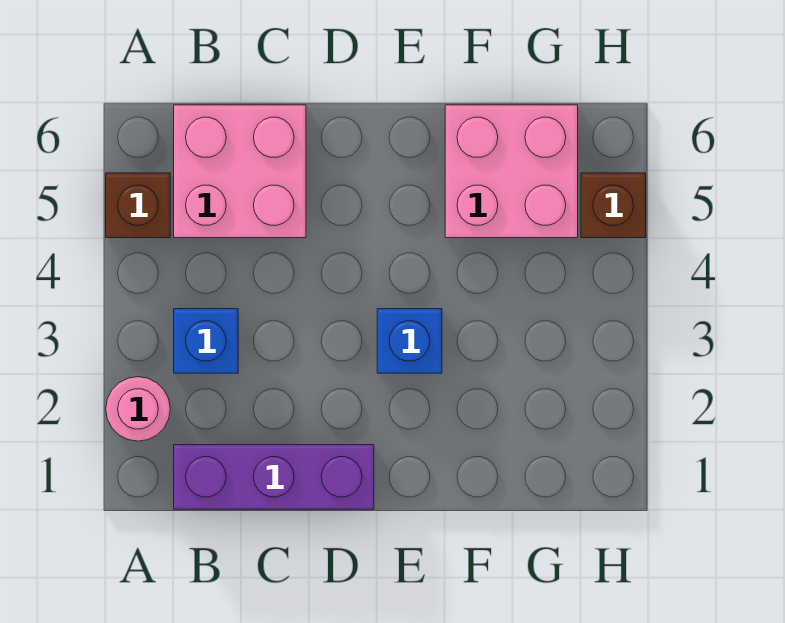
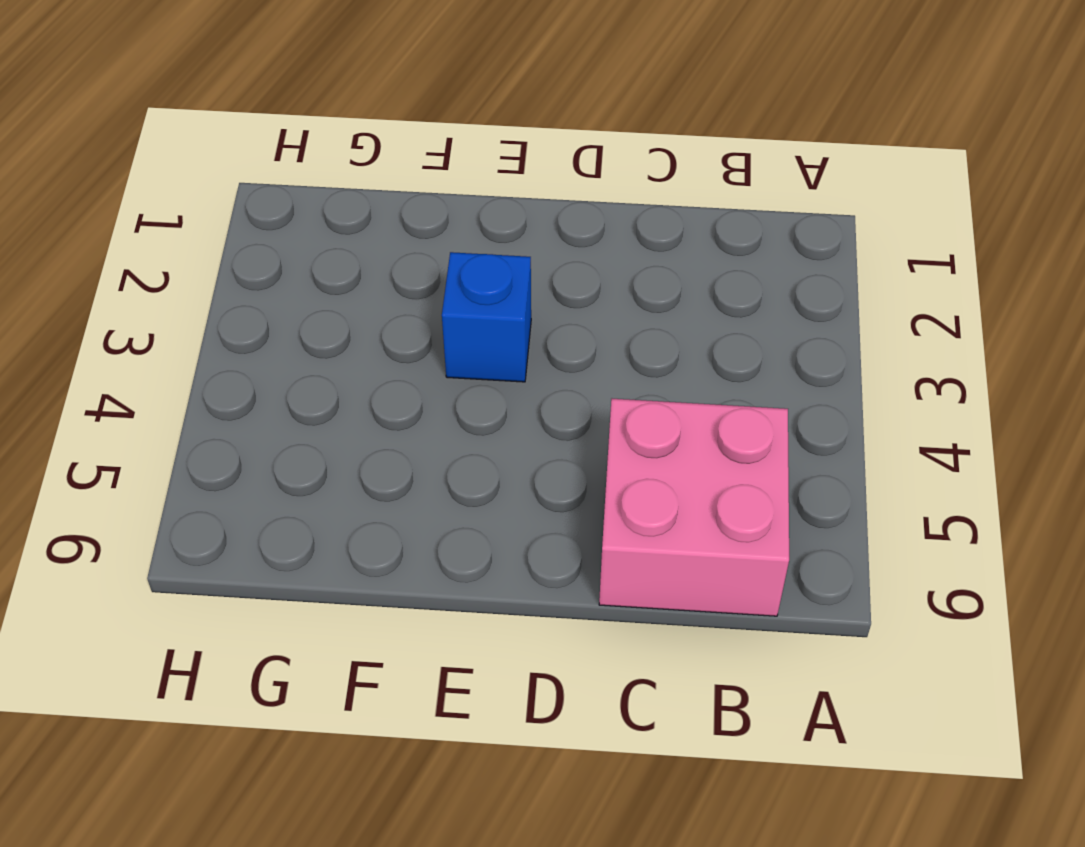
none -> pink 1x1 round brick [106,377,170,441]
none -> brown 1x1 brick [106,173,170,238]

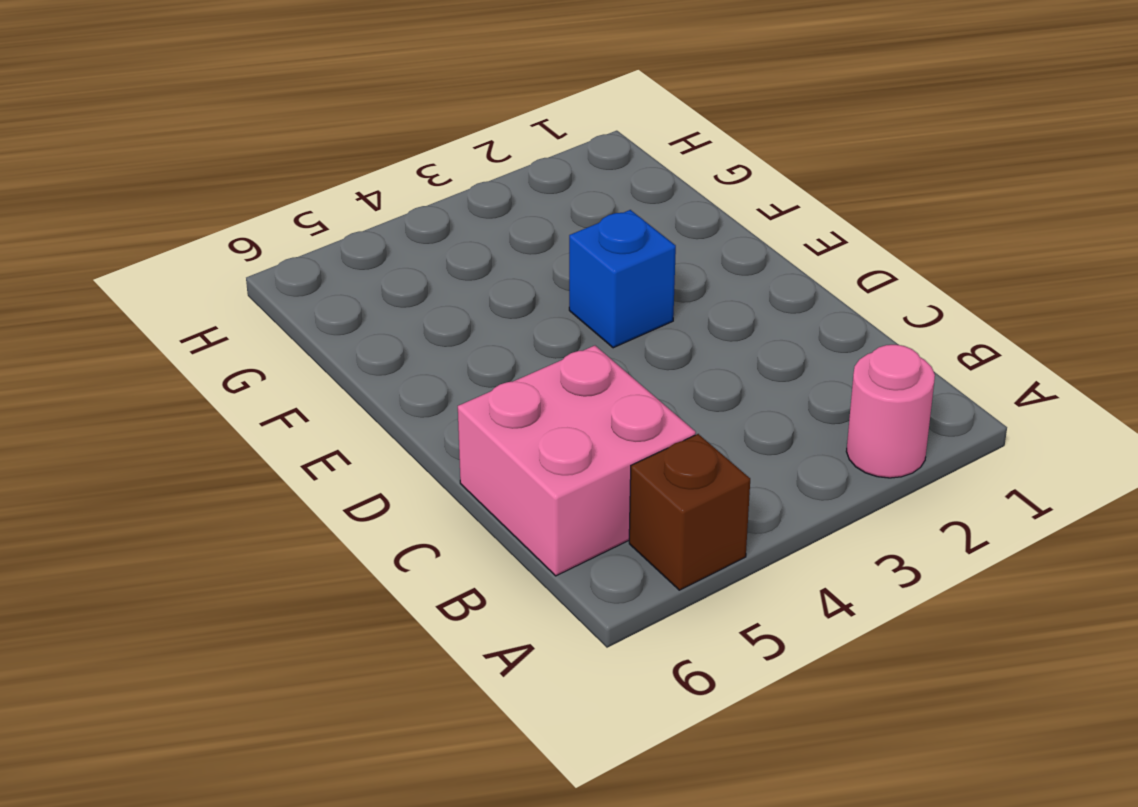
none -> purple 1x3 brick [174,445,374,509]
none -> blue 1x1 brick [174,309,238,373]

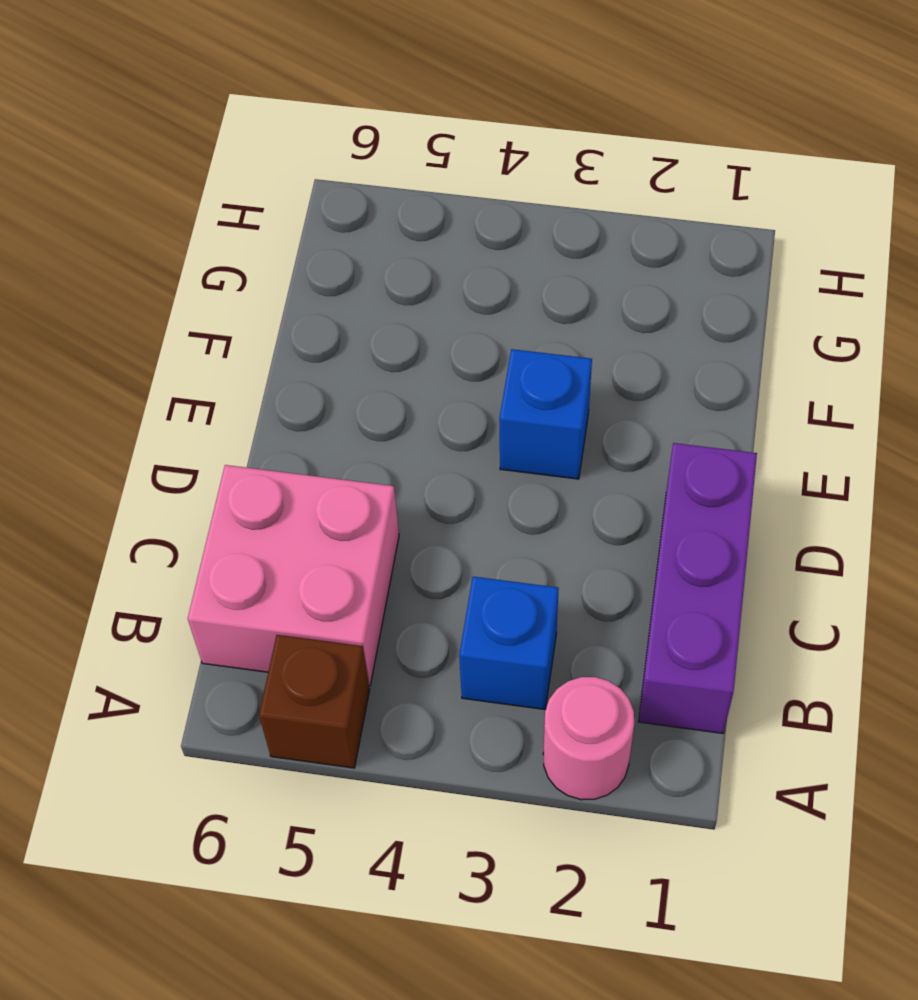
none -> pink 2x2 brick [445,105,578,238]
none -> brown 1x1 brick [581,173,646,238]

